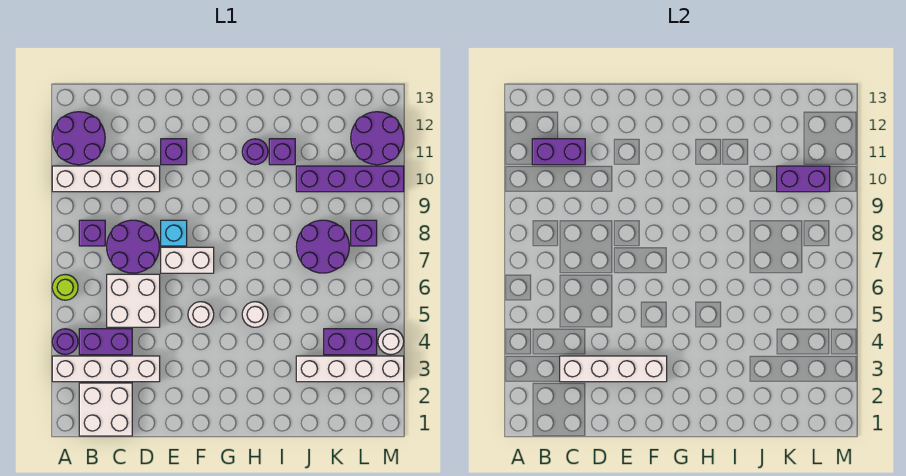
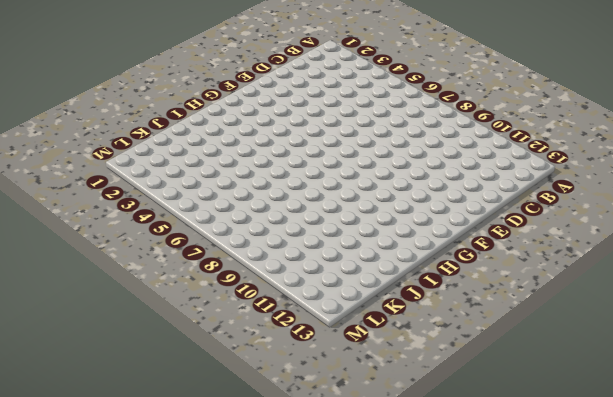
none -> white 1x4 brick [52,356,160,382]
none -> purple 1x1 round brick [52,329,78,355]
none -> lime 1x1 round brick [52,275,78,300]

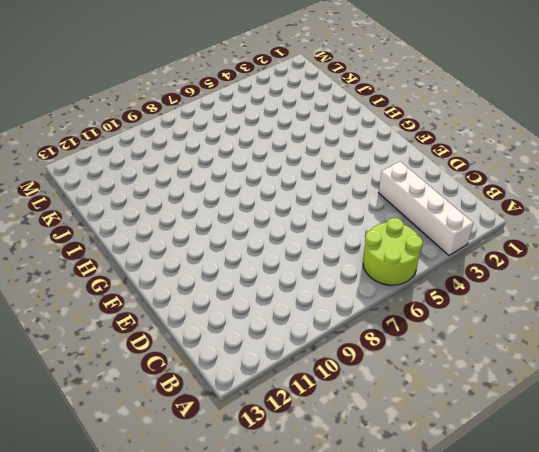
lime 2x2 round brick [363,218,423,285] -> lime 1x1 round brick [52,275,78,300]
none -> purple 1x1 round brick [52,329,78,355]
none -> white 1x4 brick [52,166,160,192]
none -> purple 2x2 round brick [52,112,105,165]

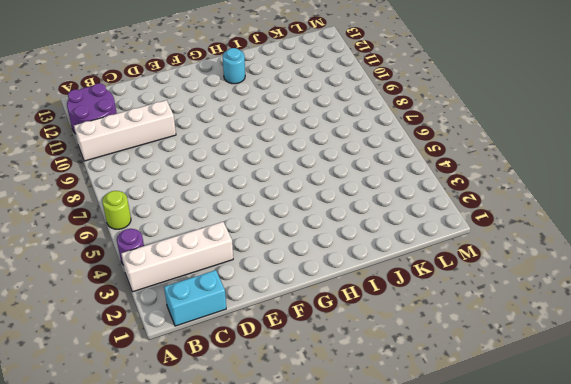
cyan 1x2 brick [164,270,226,326] -> white 2x2 brick [79,383,132,436]
cyan 1x1 round brick [223,48,245,84] -> none
none -> purple 1x2 brick [79,329,132,355]
none -> purple 1x1 brick [79,220,105,246]
none -> white 2x2 brick [107,274,160,327]

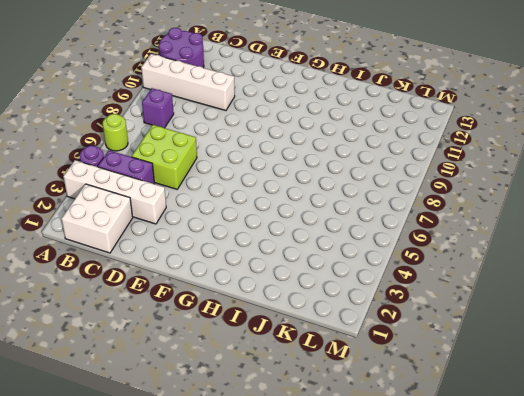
lime 2x2 brick [132,125,197,189] -> white 2x2 brick [107,274,160,327]
none -> purple 2x2 round brick [107,220,160,273]
none -> white 1x2 brick [161,247,214,273]
none -> cyan 1x1 brick [161,220,187,246]

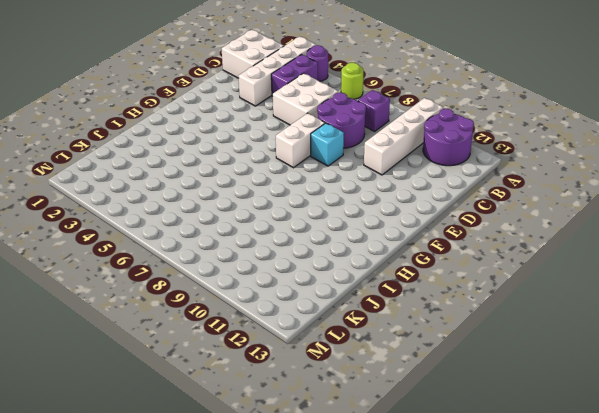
none -> purple 1x1 brick [161,139,187,165]
none -> white 1x1 round brick [188,302,214,327]
none -> white 1x1 round brick [242,302,268,327]

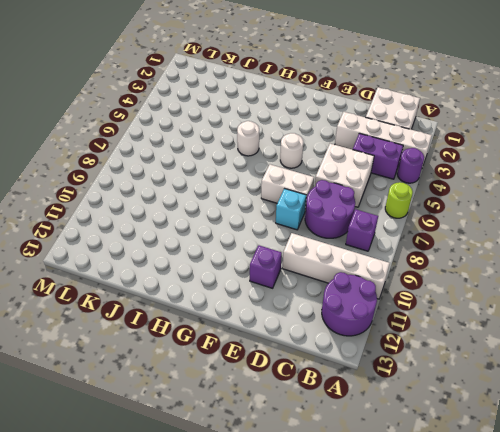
none -> purple 1x1 round brick [242,139,268,165]
none -> purple 1x1 brick [269,139,295,165]
none -> white 1x4 brick [296,356,404,382]

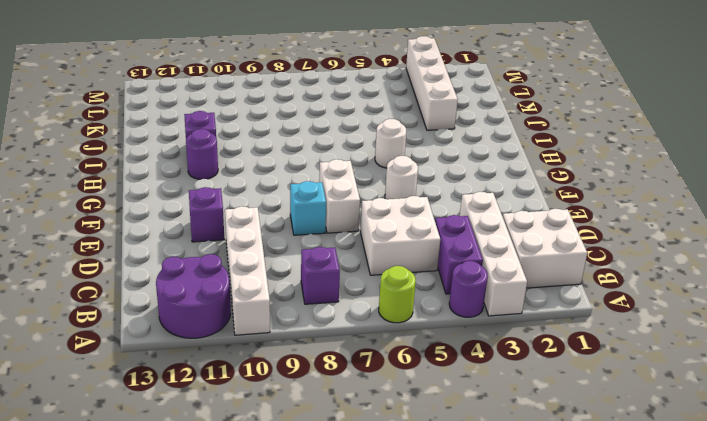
none -> purple 2x2 round brick [107,220,160,273]
none -> purple 2x2 round brick [296,220,349,273]
none -> purple 1x4 brick [296,166,404,192]

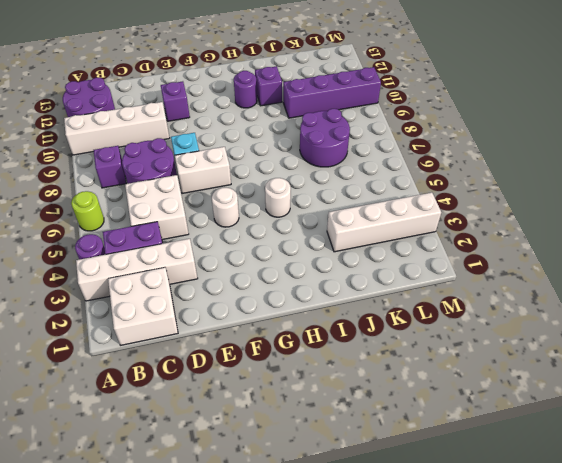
none -> purple 1x2 brick [324,329,377,355]
none -> purple 1x1 brick [351,220,377,246]
none -> purple 2x2 round brick [351,112,404,165]

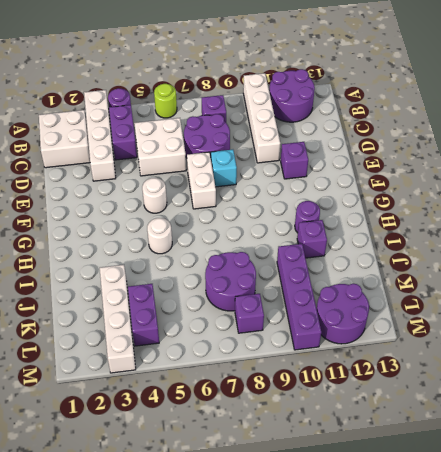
none -> white 1x1 round brick [378,329,404,355]
none -> purple 1x2 brick [532,139,585,165]
none -> white 1x4 brick [560,356,667,382]

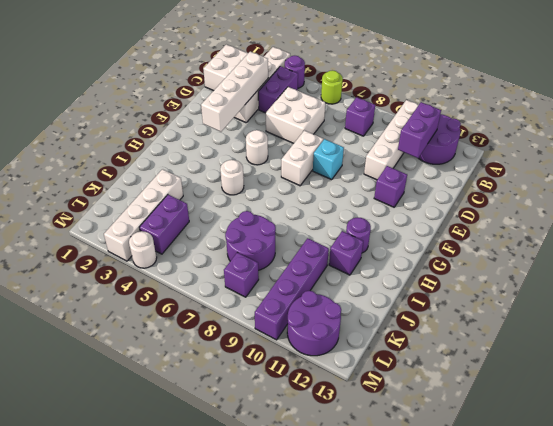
none -> purple 2x2 round brick [107,220,160,273]
none -> purple 1x2 brick [777,166,830,192]

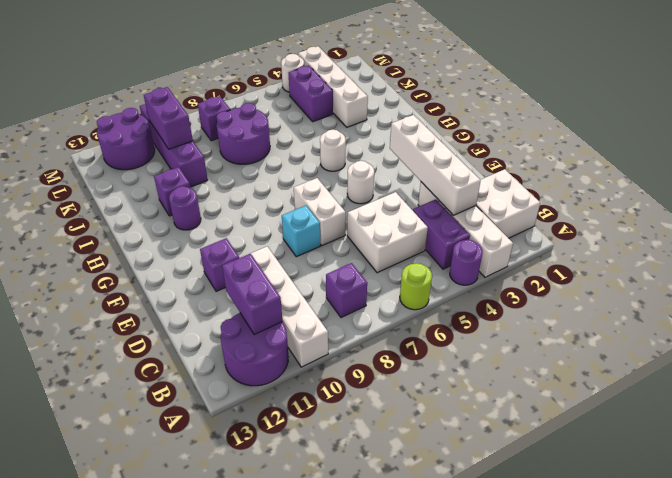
none -> purple 2x2 round brick [107,220,160,273]

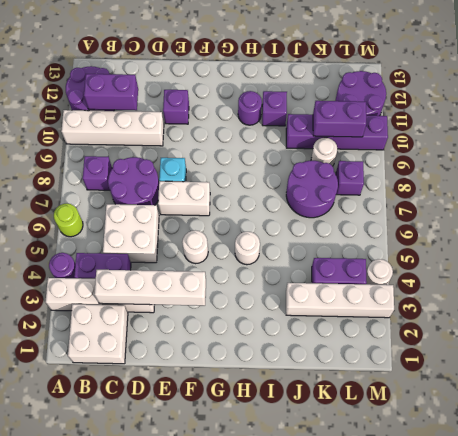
white 1x1 round brick [311,138,337,166] -> none

